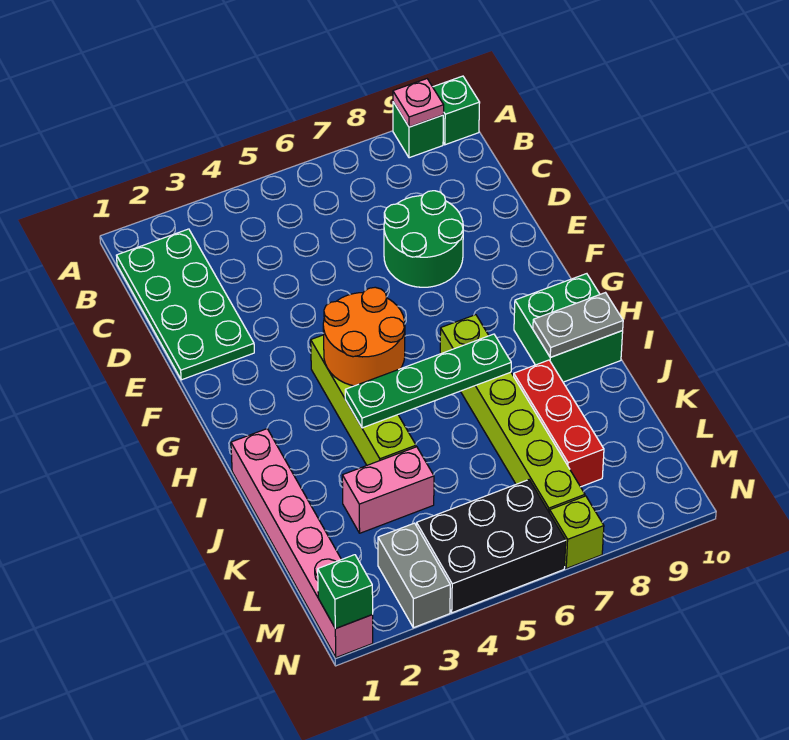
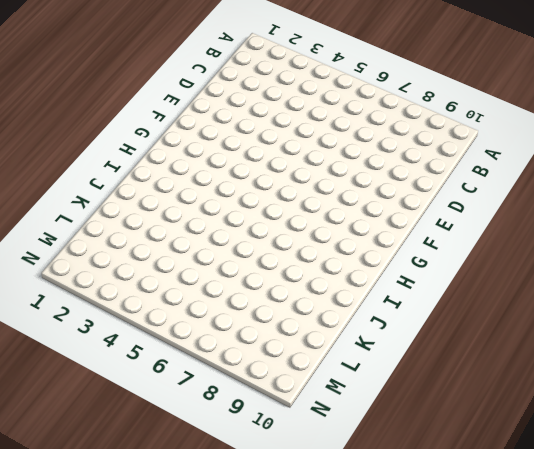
none -> green 1x1 brick [393,102,443,158]
none -> green 1x1 brick [433,76,480,145]
none -> green 2x4 plate [116,229,254,380]

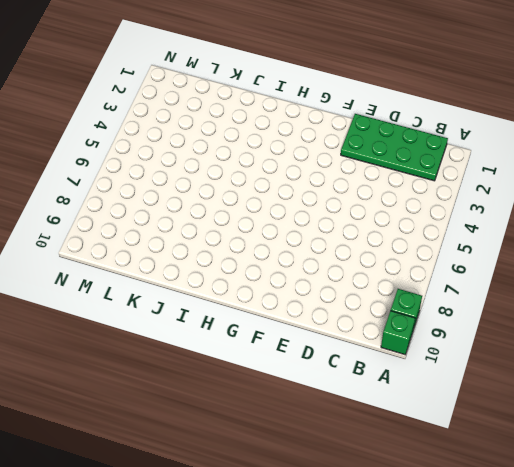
none -> green 2x2 round brick [384,191,463,287]
none -> lime 1x4 brick [311,335,416,465]
none -> lime 1x6 brick [440,315,585,513]

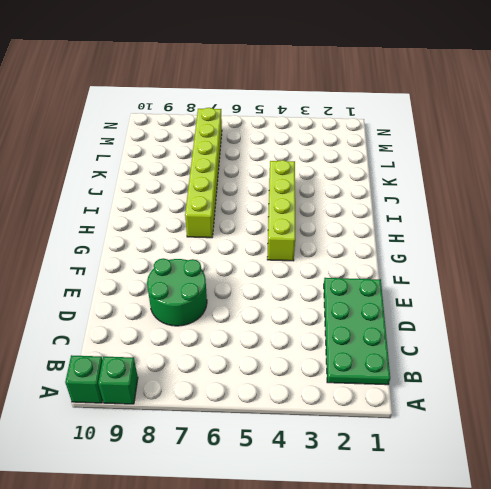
none -> green 2x2 brick [514,274,623,382]
none -> pink 1x6 brick [231,429,373,658]
none -> red 1x3 brick [514,360,604,487]

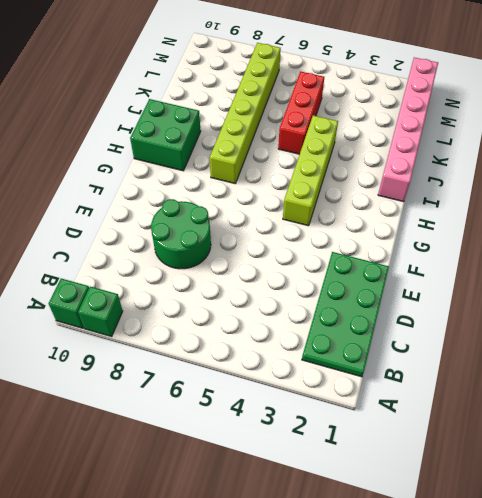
red 1x3 brick [278,71,324,154] -> red 1x3 brick moved to [514,360,604,487]
none -> pink 1x2 brick [342,447,434,533]
none -> grey 1x2 brick [378,523,450,628]
none -> black 2x3 brick [417,480,566,613]

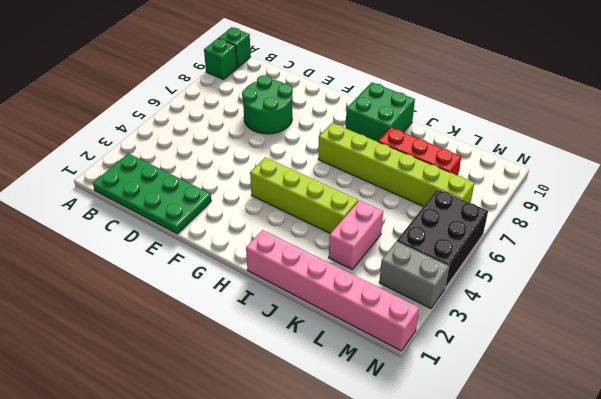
none -> lime 1x1 brick [550,496,604,568]
none -> pink 1x1 plate [393,79,444,127]
none -> orange 2x2 round brick [323,287,405,386]

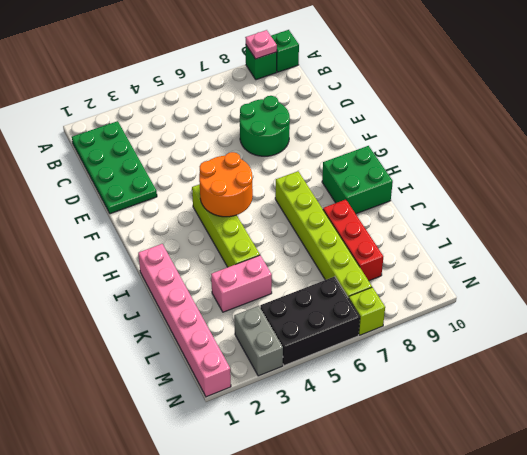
none -> green 1x4 plate [345,334,511,428]
none -> grey 1x2 plate [533,293,623,357]
none -> green 1x1 brick [318,555,373,629]

